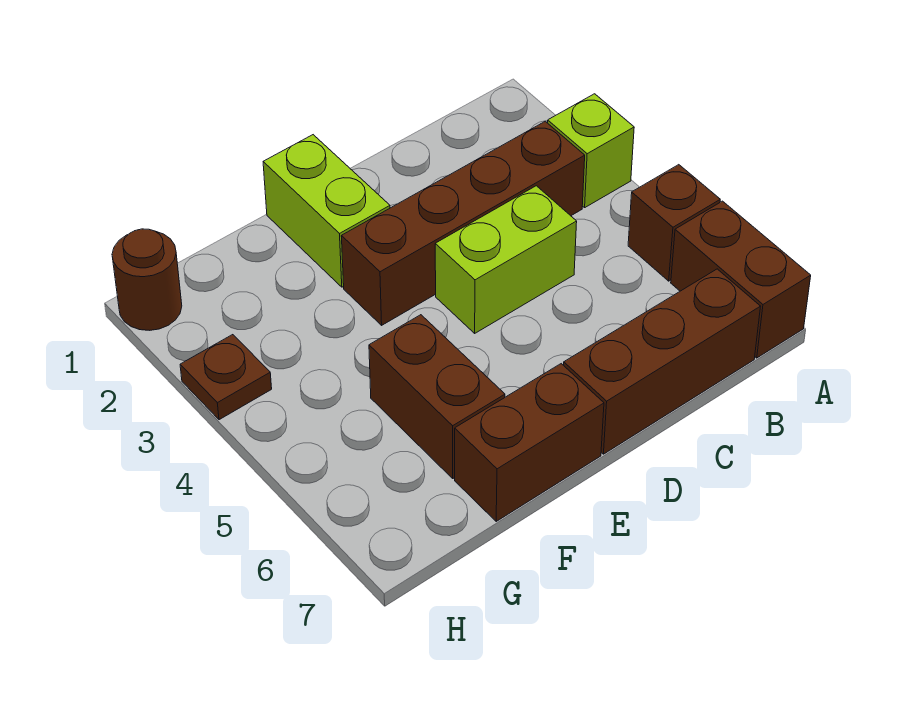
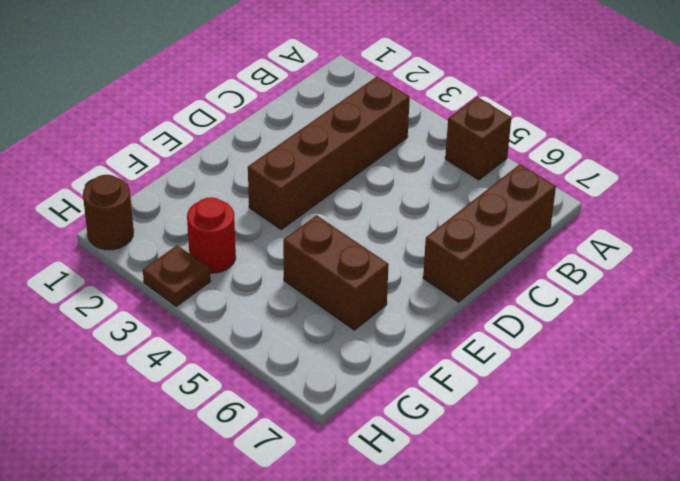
red 1x1 round brick [187,197,236,273] -> none
none -> lime 1x1 brick [548,94,634,207]
none -> brown 1x2 brick [671,201,811,358]

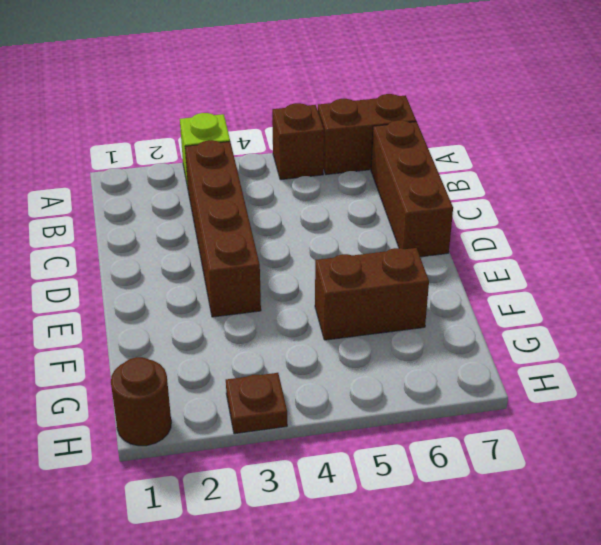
none -> lime 1x2 brick [435,186,577,333]
none -> lime 1x2 brick [263,135,390,287]

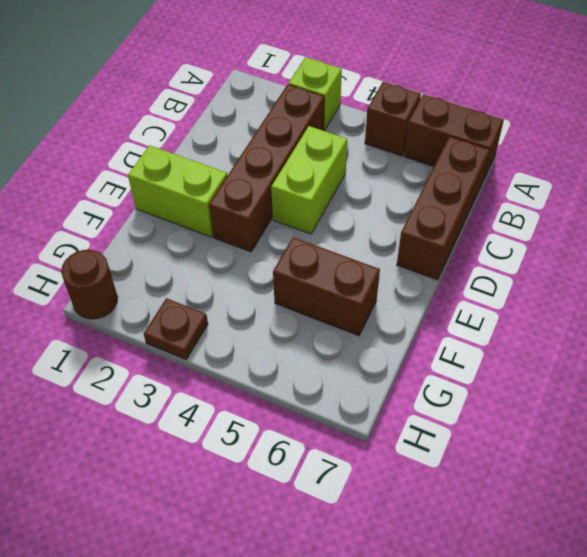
none -> brown 1x2 brick [455,364,604,521]

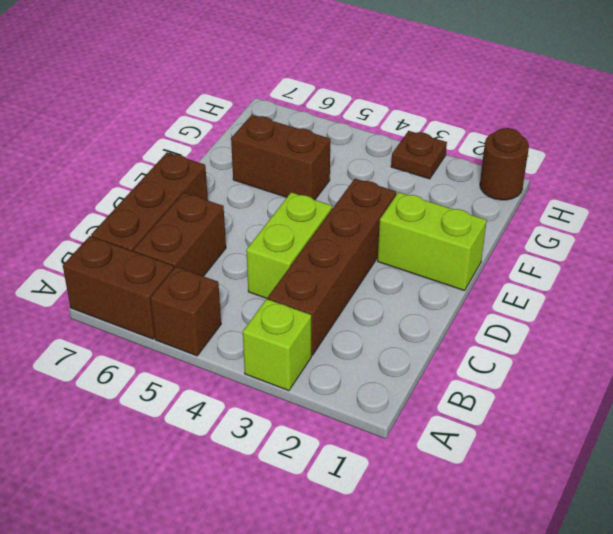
brown 1x2 brick [134,193,226,276] -> brown 1x2 brick moved to [455,364,604,521]

